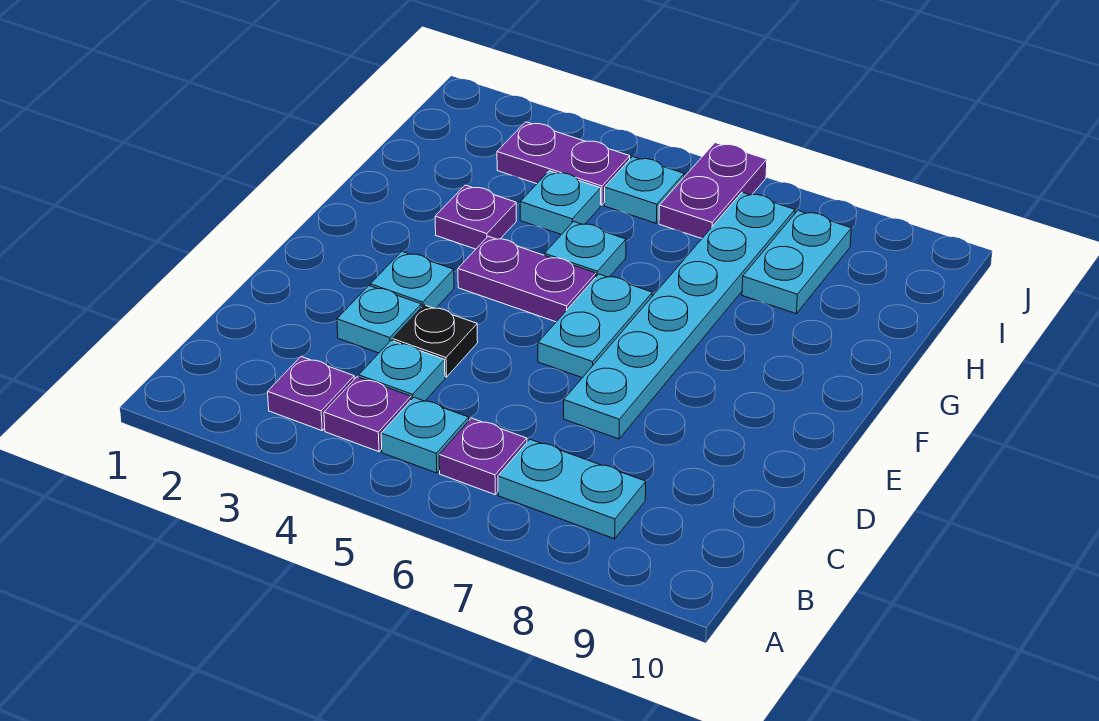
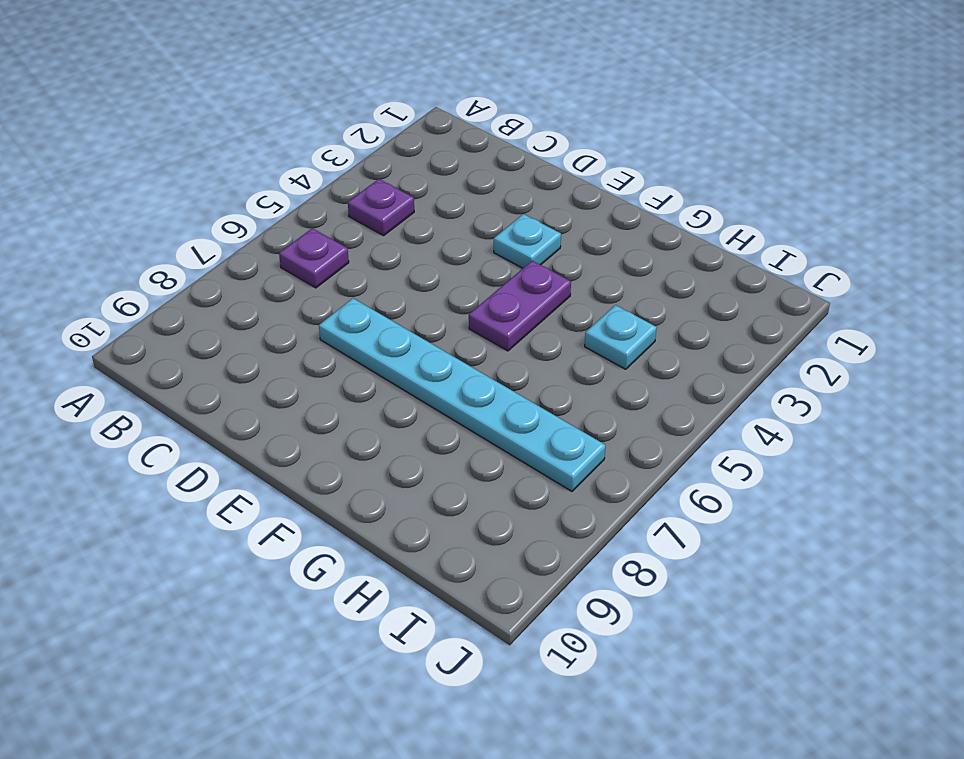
none -> purple 1x1 plate [268,357,354,431]
none -> cyan 1x1 plate [381,397,469,473]
none -> cyan 1x2 plate [498,439,646,539]

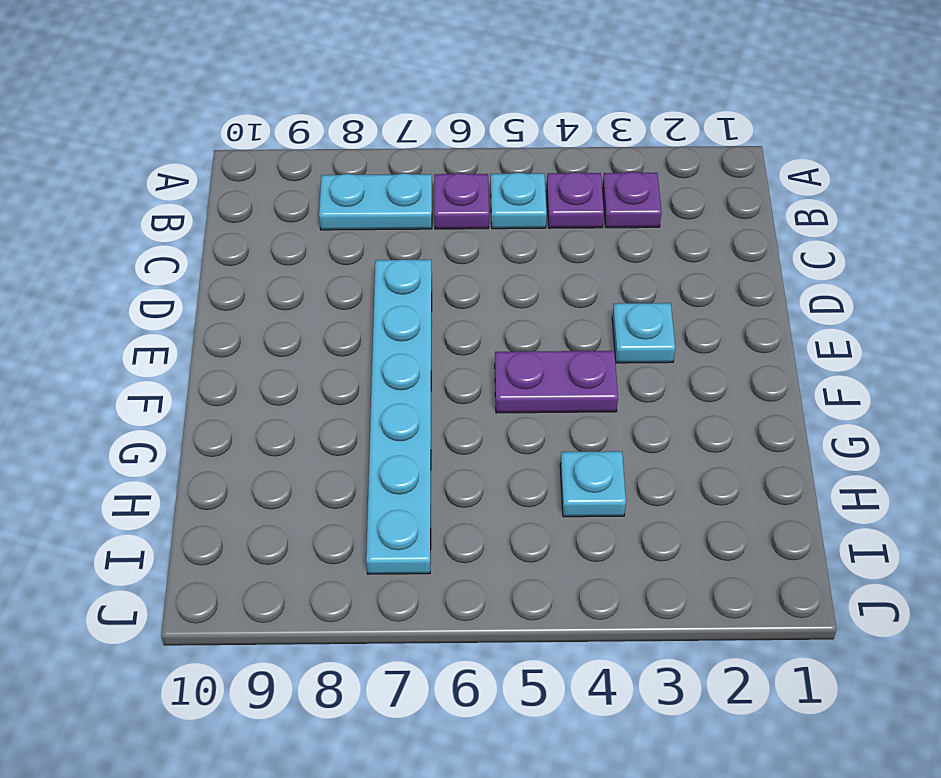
none -> cyan 1x1 plate [359,341,445,401]
none -> cyan 1x1 plate [337,286,421,353]
none -> black 1x1 plate [393,305,478,377]

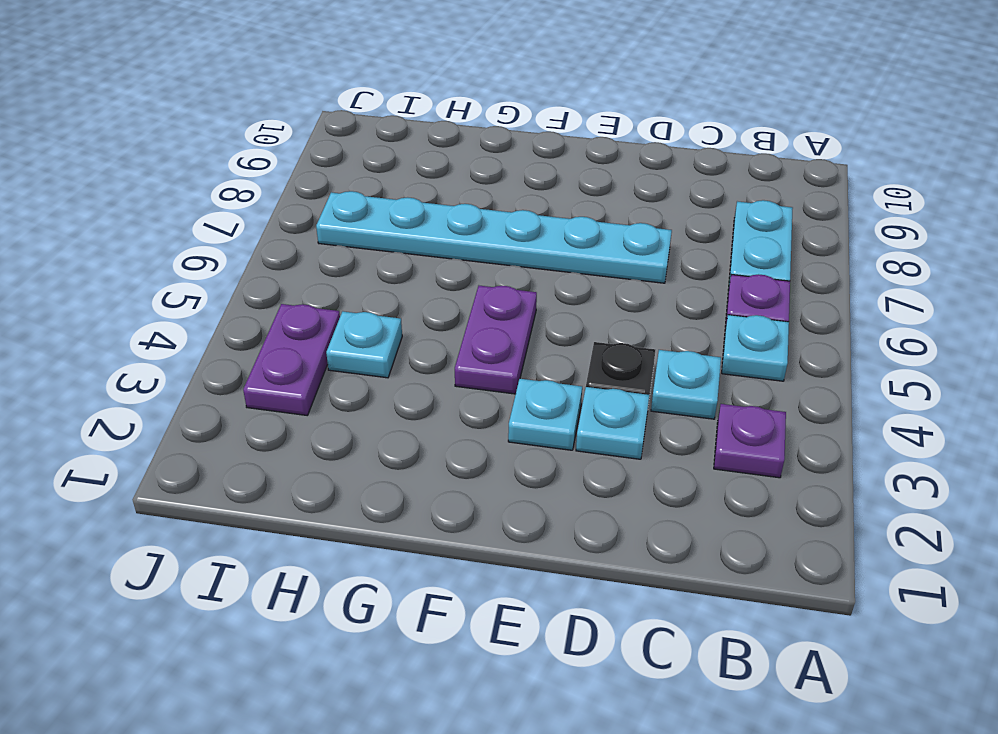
none -> purple 1x1 plate [324,377,411,452]
none -> cyan 1x2 plate [538,274,652,378]
none -> purple 1x1 plate [435,185,516,249]

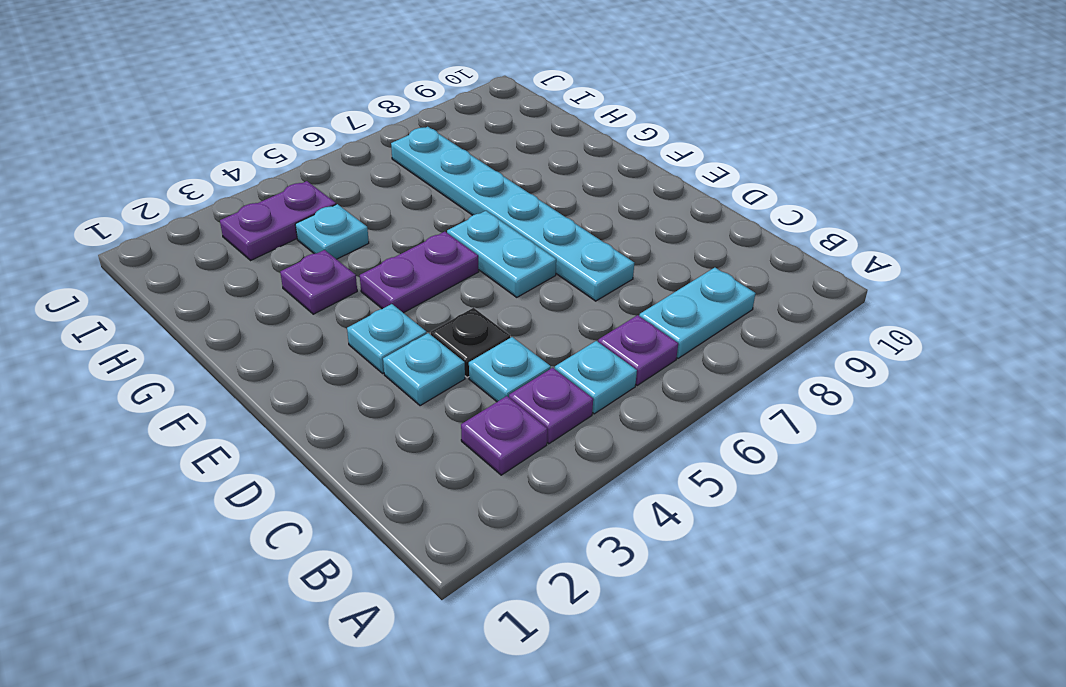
none -> cyan 1x1 plate [544,222,626,277]
none -> cyan 1x2 plate [742,211,851,314]
none -> cyan 1x1 plate [604,157,684,223]

